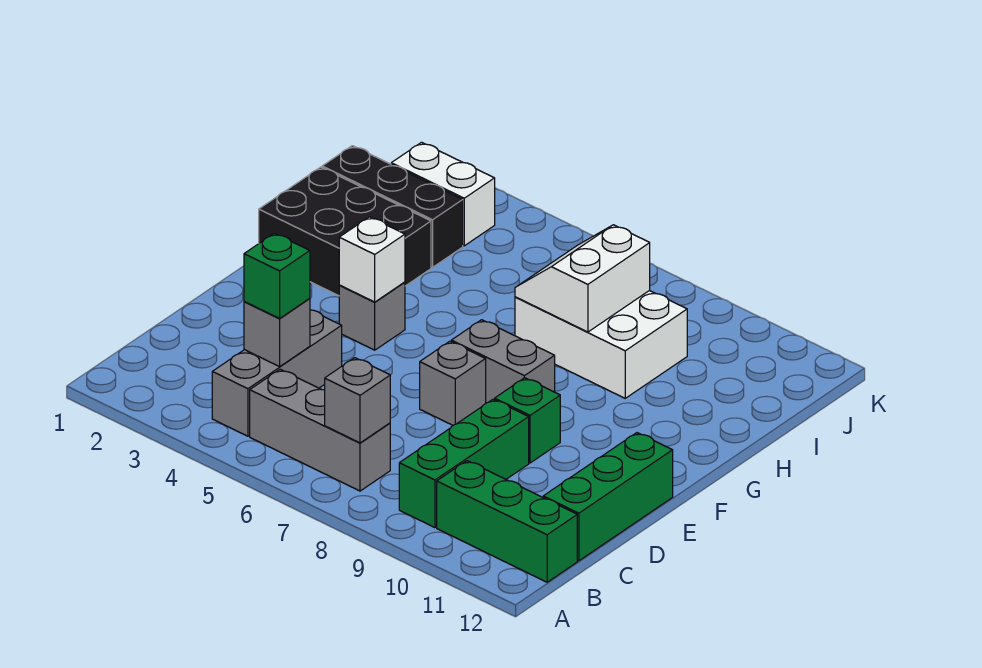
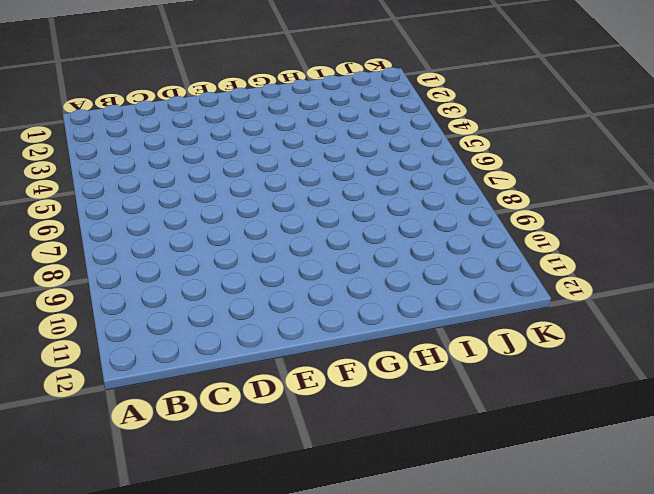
none -> grey 1x3 brick [212,310,342,436]
none -> grey 1x3 brick [250,369,390,491]
none -> green 1x3 brick [399,399,529,528]

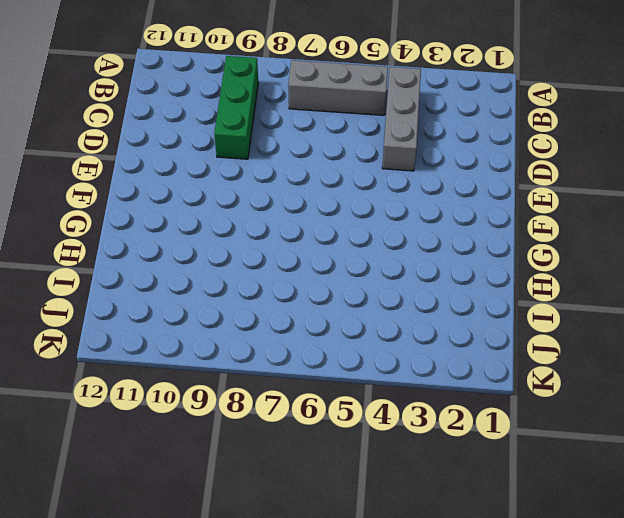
none -> green 1x3 brick [437,461,577,582]
none -> green 1x3 brick [543,433,673,561]
none -> grey 1x1 brick [420,341,486,425]

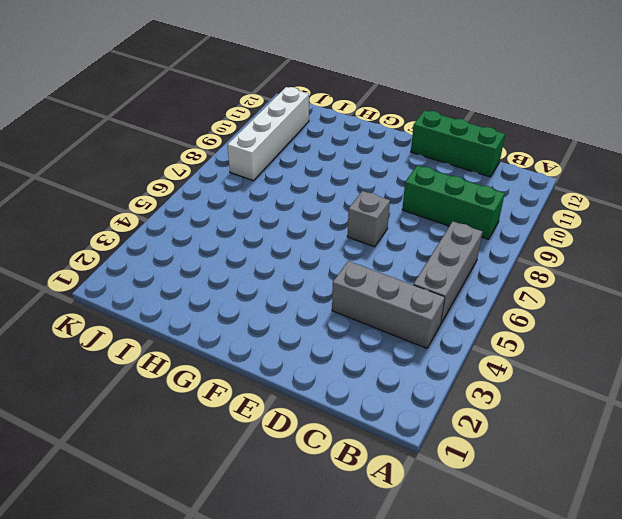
white 1x4 brick [227,87,309,181] -> none
none -> green 1x3 brick [437,461,577,582]
none -> green 1x1 brick [495,378,560,463]
none -> grey 1x1 brick [339,282,405,350]

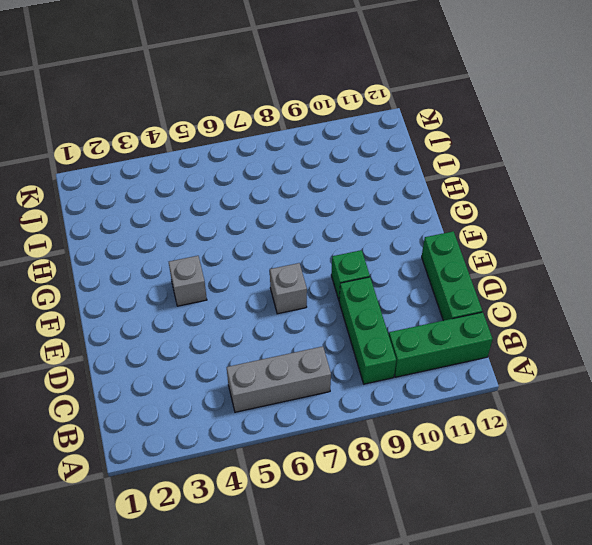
none -> grey 1x3 brick [212,310,342,436]
none -> grey 1x2 brick [451,320,555,403]
none -> black 2x3 brick [259,167,431,296]

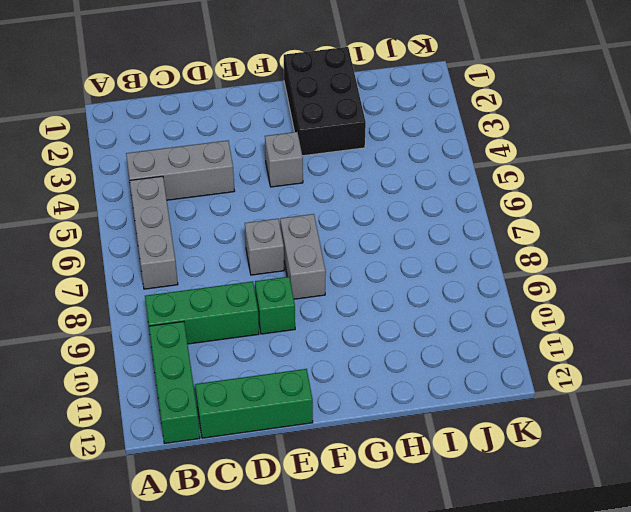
none -> white 2x3 brick [515,291,687,398]
none -> black 1x3 brick [322,146,463,267]
none -> white 1x2 brick [391,142,495,246]

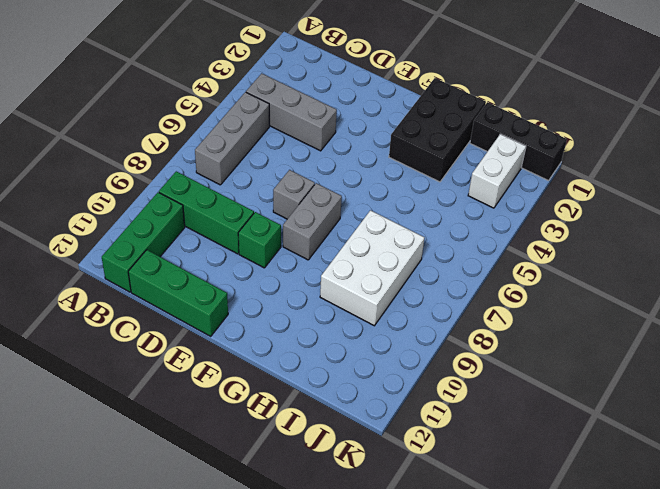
black 1x3 brick [470,102,567,181] -> black 1x3 brick turned to [322,146,463,267]
none -> grey 1x1 brick [339,282,405,350]
none -> grey 1x1 brick [325,358,390,443]
none -> grey 1x1 brick [244,299,310,367]

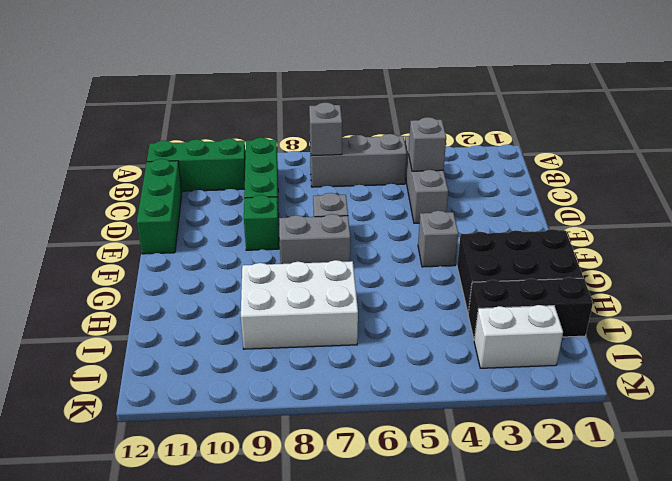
none -> white 1x1 brick [339,217,405,302]
none -> white 2x2 slope [515,225,650,332]
none -> green 1x1 brick [244,233,310,318]

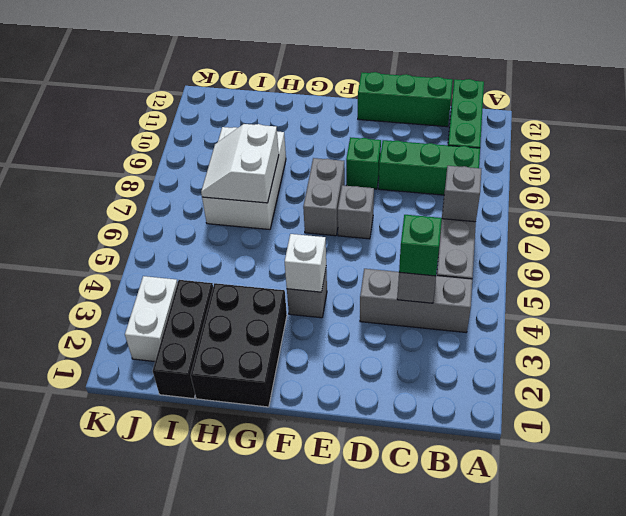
white 2x2 slope [201,124,279,203] -> white 2x2 slope turned to [515,225,650,332]

